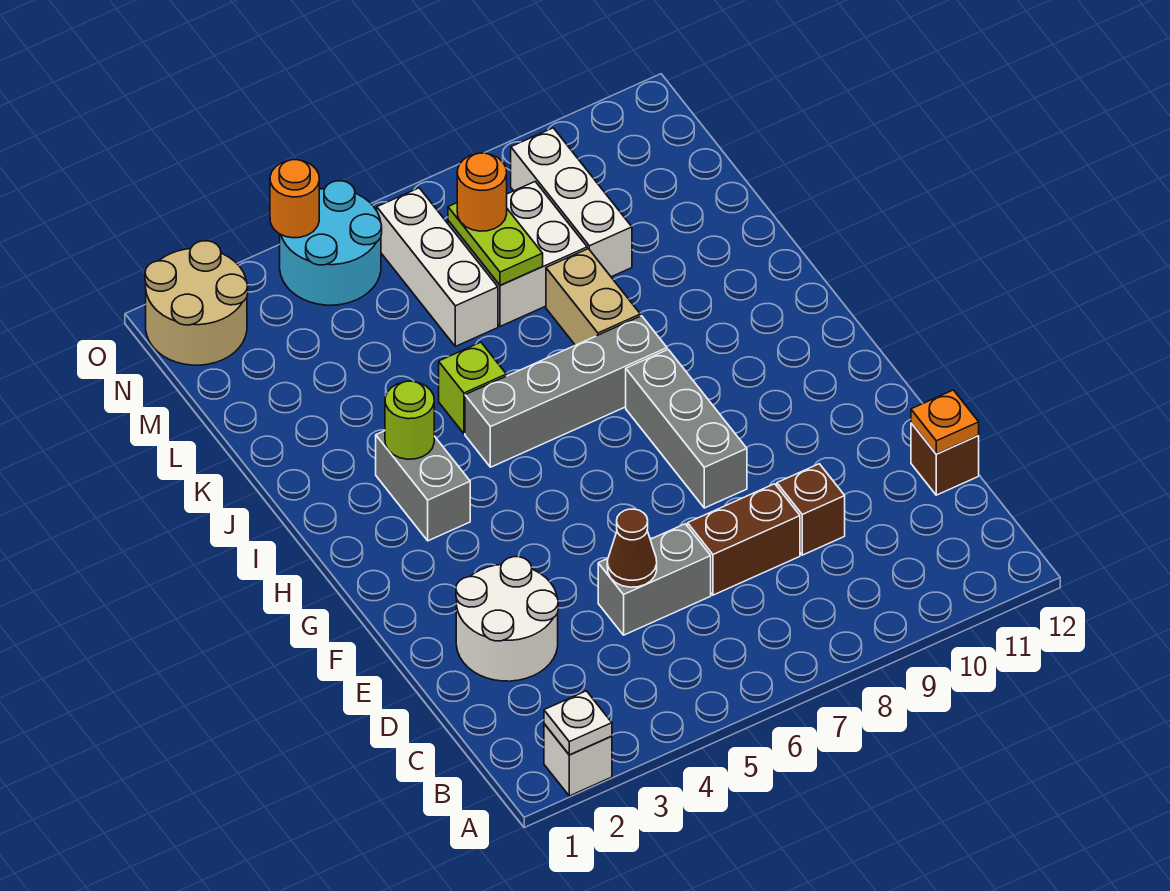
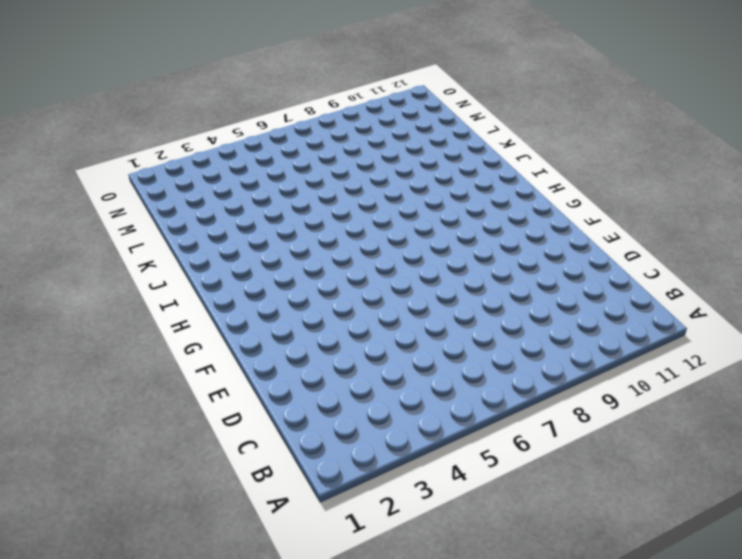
none -> white 1x1 brick [544,724,612,796]
none -> white 2x2 round brick [456,557,558,681]
none -> grey 1x2 brick [598,524,711,635]

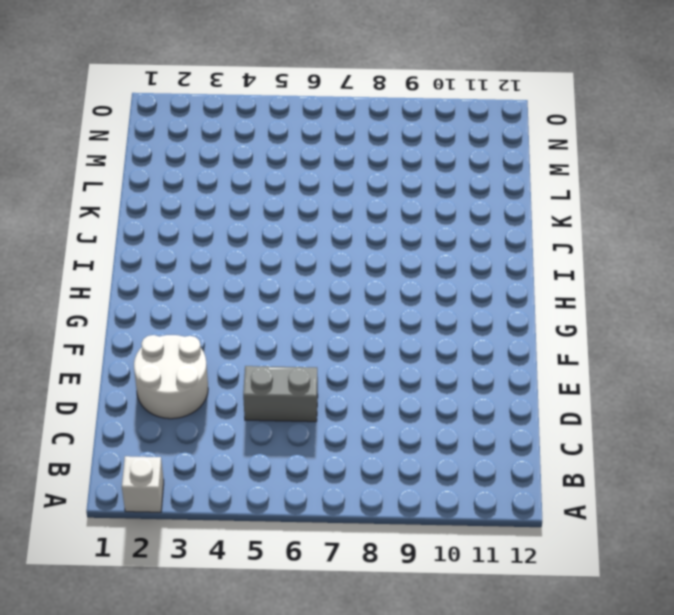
none -> brown 1x2 brick [688,484,800,595]
none -> brown 1x1 brick [777,464,845,555]
none -> brown 1x1 brick [911,423,979,495]

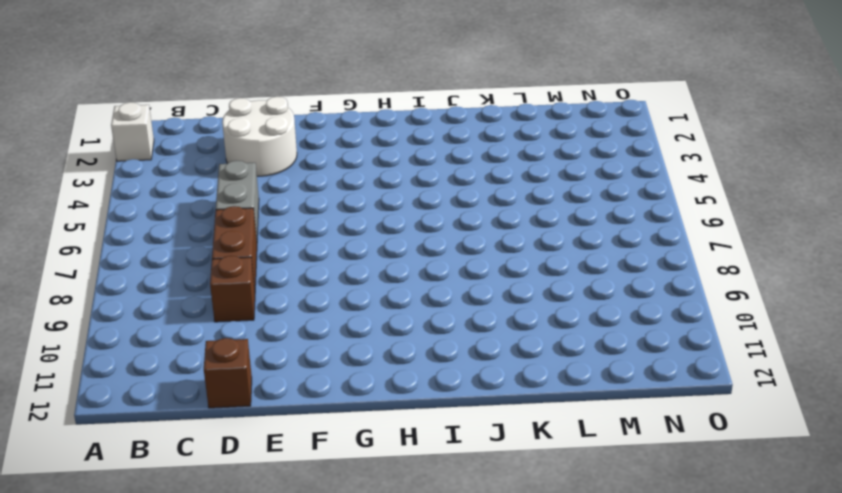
none -> grey 1x3 brick [626,350,747,508]
none -> grey 1x2 brick [376,431,470,541]
none -> grey 1x4 brick [465,316,667,467]

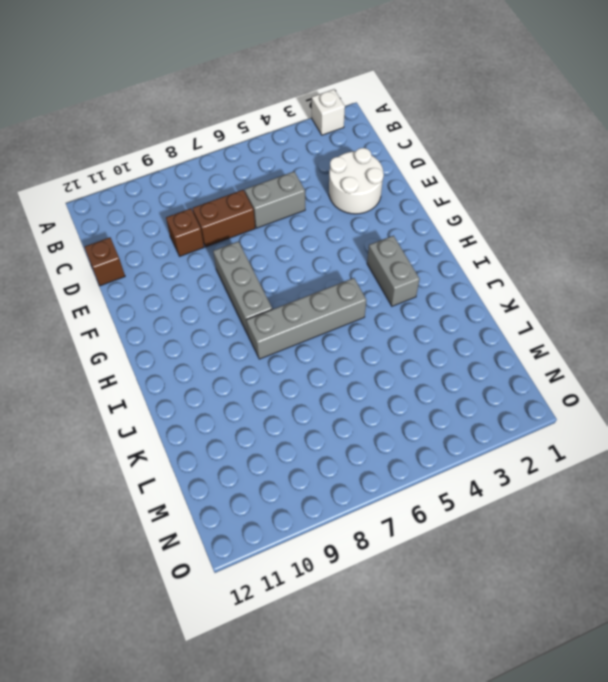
none -> lime 1x1 brick [439,342,506,434]
none -> tan 1x2 brick [546,249,640,345]
none -> white 1x3 brick [377,188,498,346]

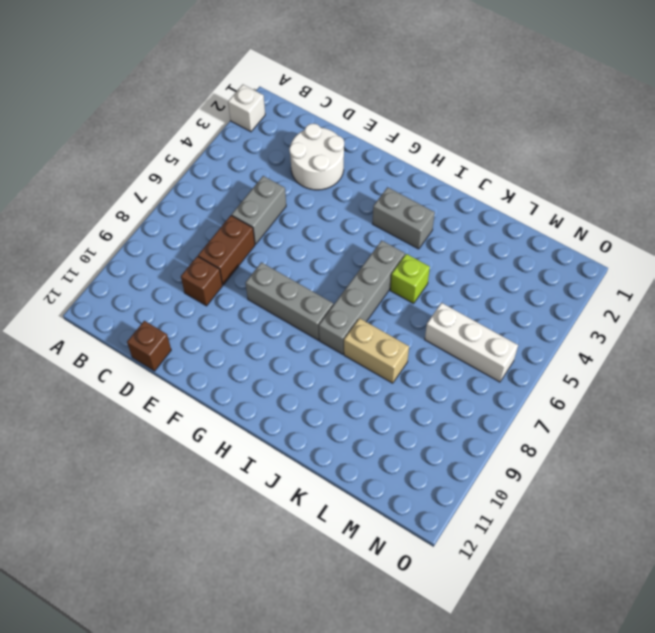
none -> white 2x2 brick [448,182,587,326]
none -> white 1x3 brick [511,128,632,277]
none -> tan 2x2 round brick [145,241,248,365]

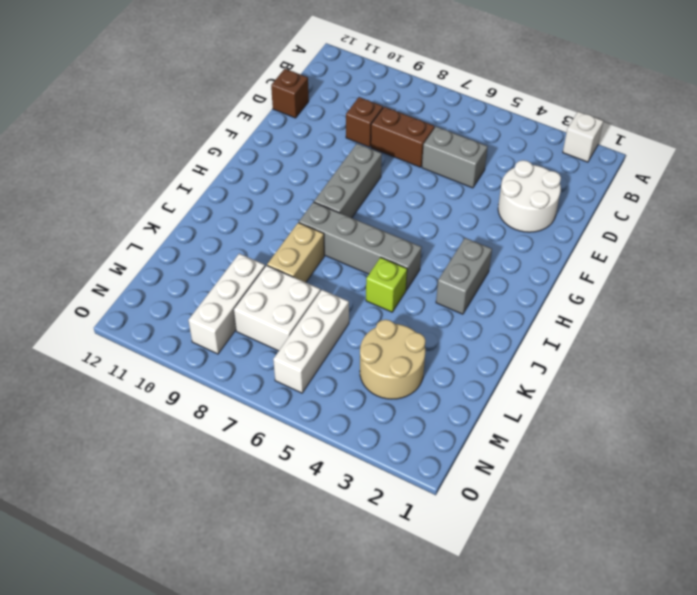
tan 2x2 round brick [360,320,426,399] -> tan 2x2 round brick moved to [145,241,248,365]
none -> cyan 2x2 round brick [280,181,382,305]
none -> white 1x1 plate [544,691,612,755]
none -> brown 1x1 cone [607,509,657,587]

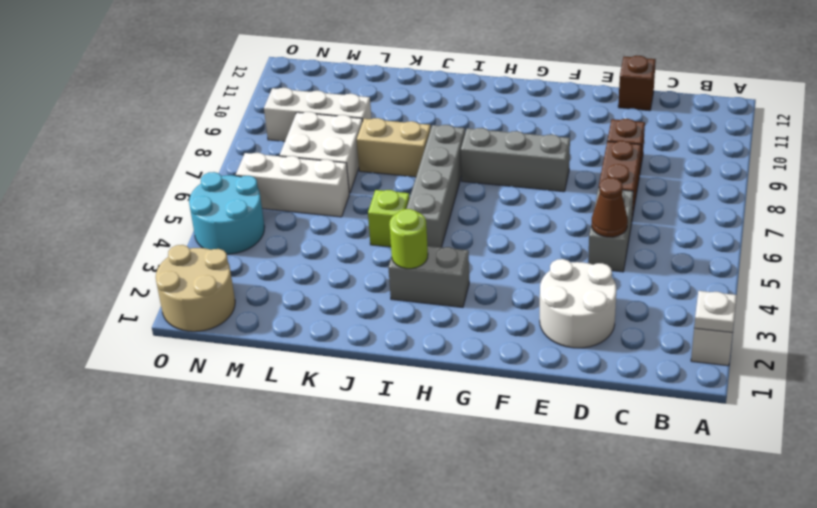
none -> orange 1x1 plate [911,390,979,454]
none -> lime 1x2 plate [448,203,543,285]
none -> orange 1x1 round brick [270,160,319,238]

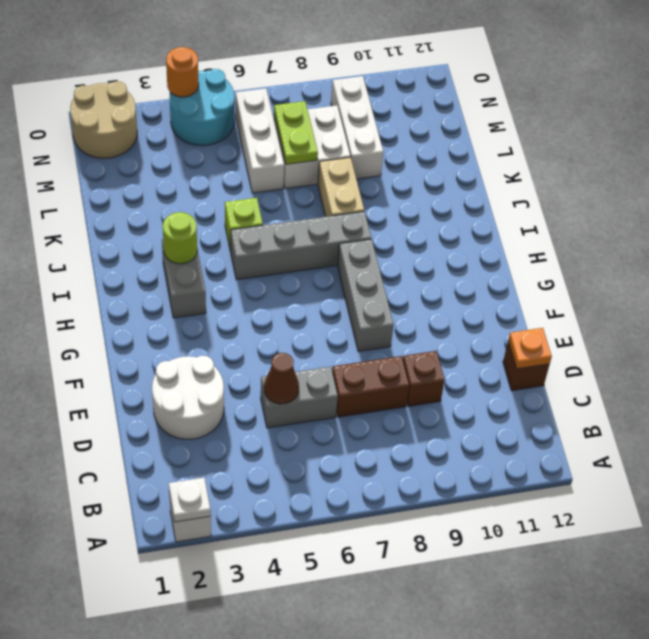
none -> orange 1x1 round brick [457,153,507,231]

